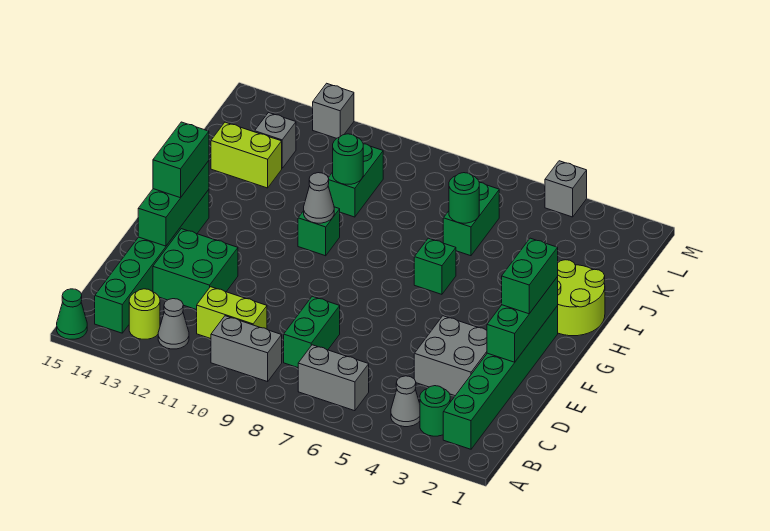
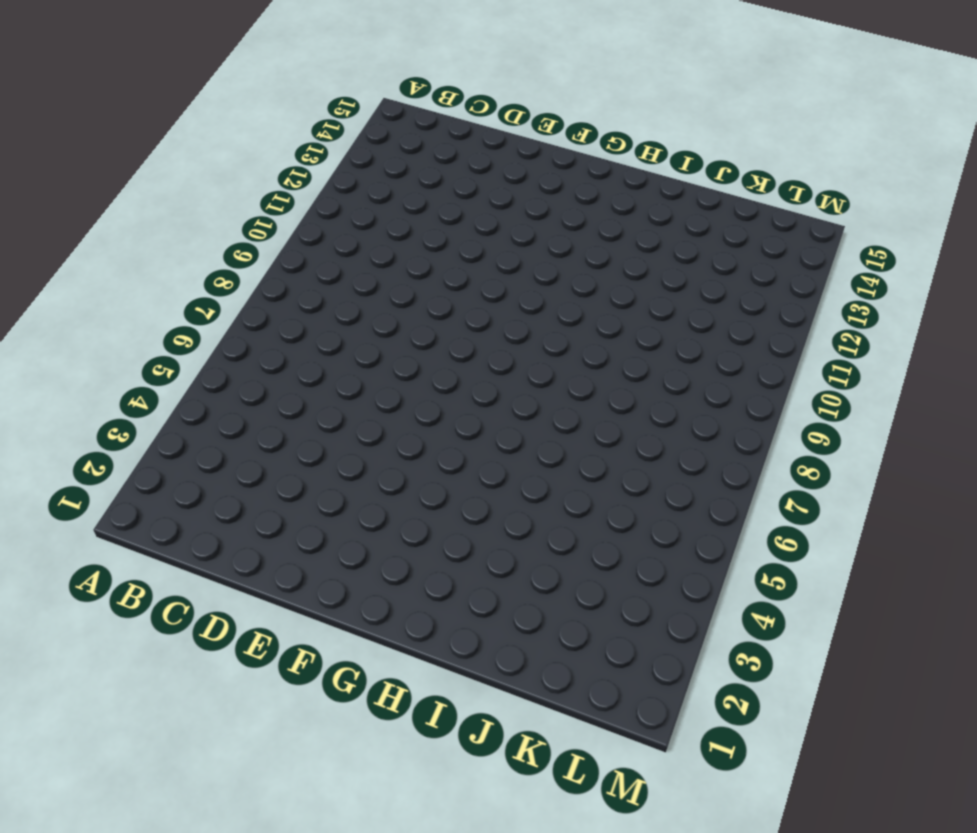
none -> green 1x1 cone [57,289,87,339]
none -> green 1x6 brick [443,306,558,449]
none -> green 1x1 round brick [420,386,450,436]

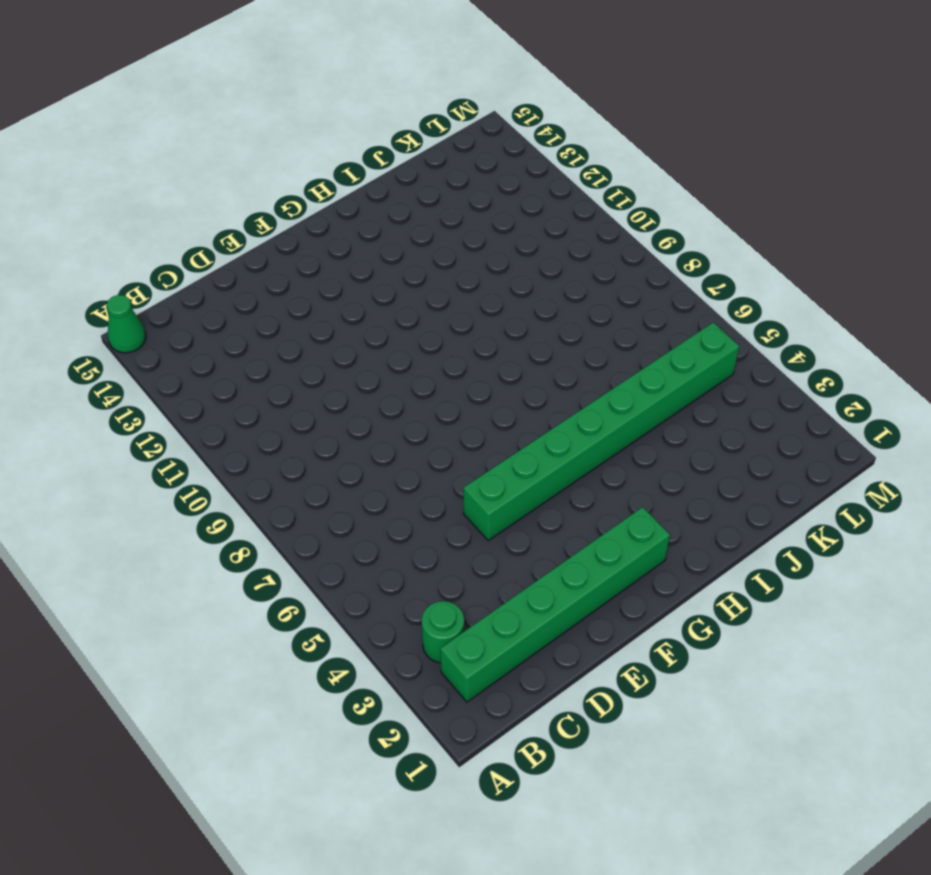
green 1x8 brick [463,322,739,540] -> none
none -> grey 1x1 cone [391,376,420,427]
none -> grey 1x2 brick [298,345,369,411]
none -> grey 1x2 brick [211,316,282,382]

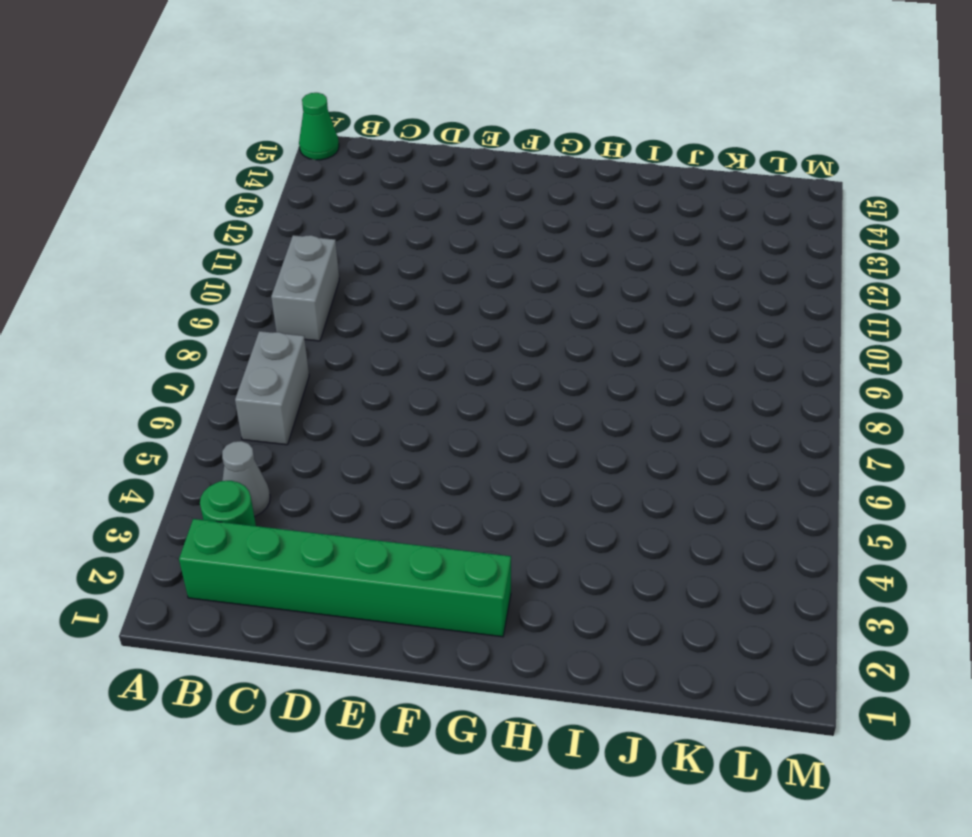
none -> grey 1x1 cone [158,299,189,349]
none -> lime 1x1 round brick [129,289,160,339]
none -> green 1x6 brick [95,190,209,333]

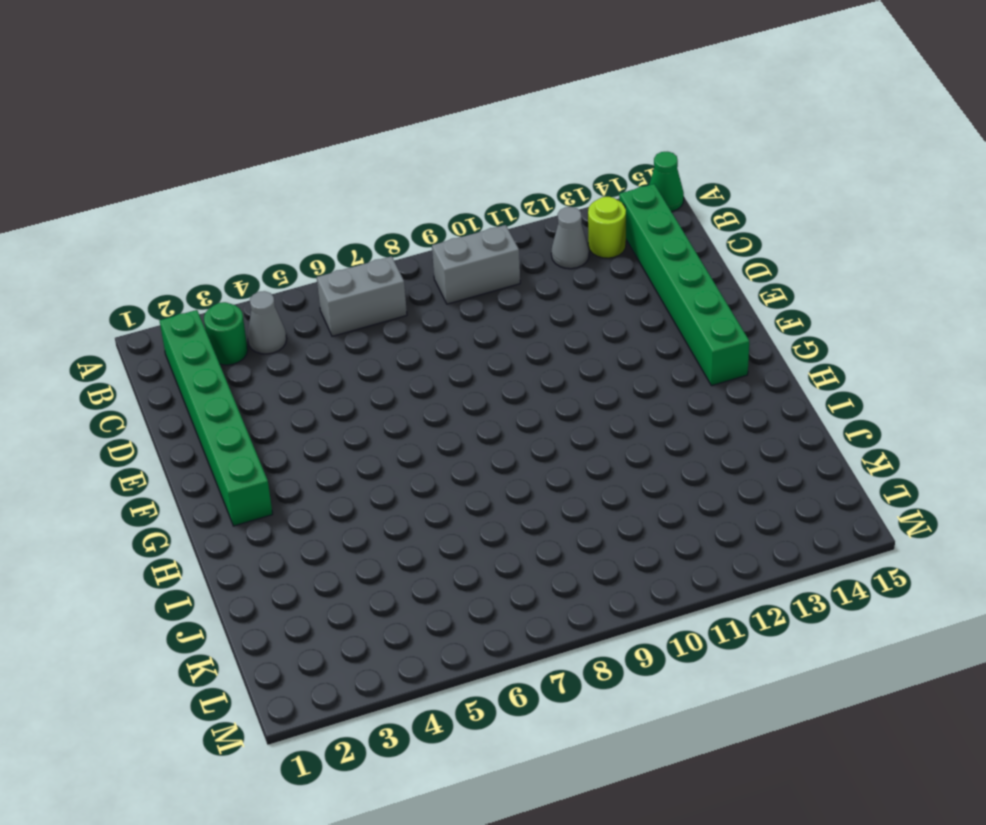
none -> green 1x2 brick [284,296,340,368]
none -> lime 1x2 brick [197,287,267,339]
none -> grey 2x2 brick [414,316,487,396]

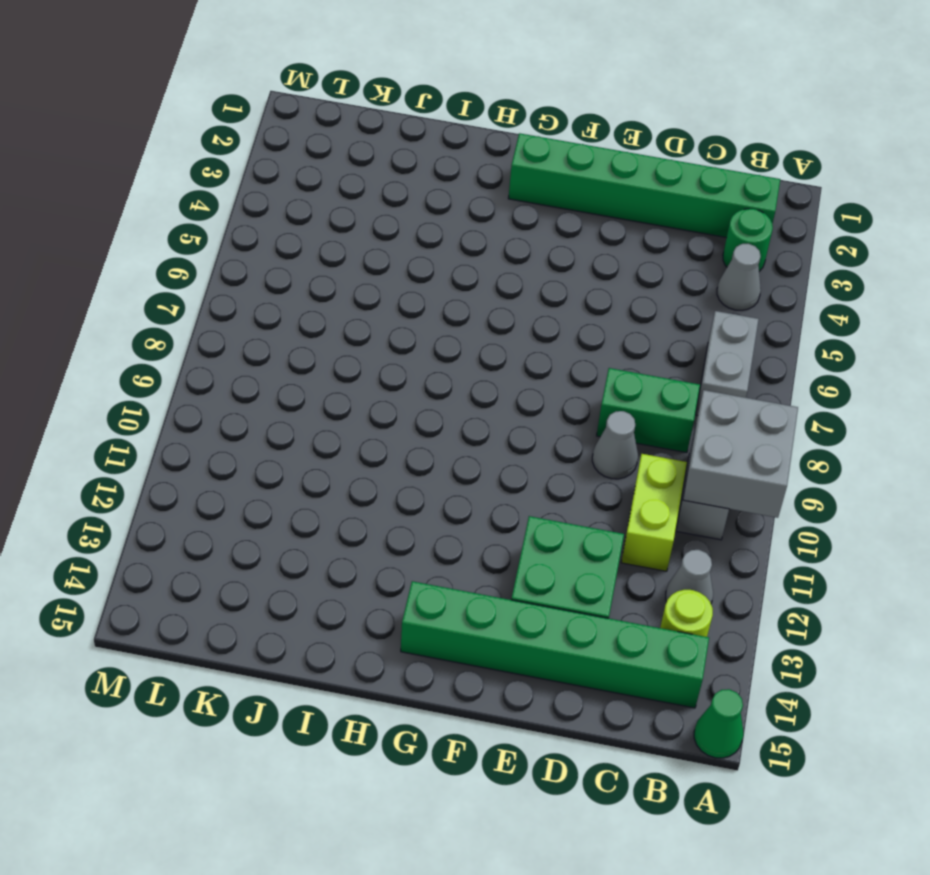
grey 2x2 brick [683,390,798,518] -> grey 2x2 brick moved to [414,316,487,396]
grey 1x1 cone [592,411,638,479] -> grey 1x1 cone moved to [304,173,334,223]
none -> lime 2x2 round brick [557,260,605,336]
none -> green 1x1 brick [414,238,456,294]
none -> green 1x1 brick [298,207,340,256]

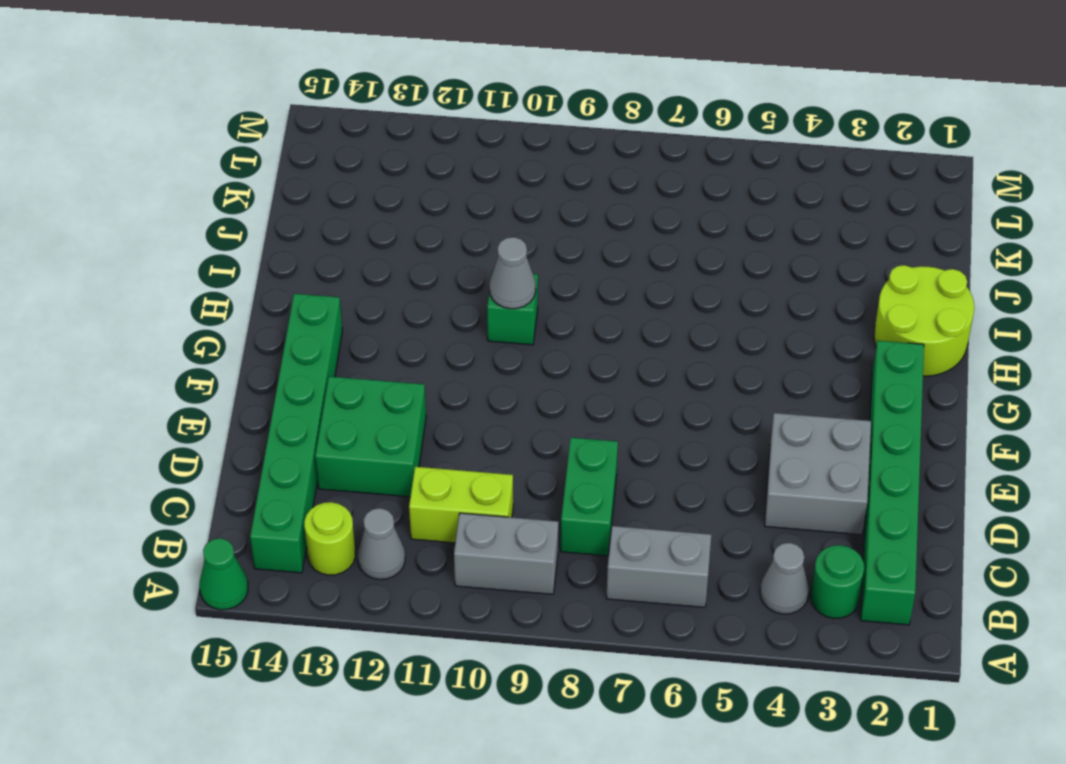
none -> green 1x1 brick [414,238,456,294]
none -> green 1x2 brick [443,183,499,256]
none -> green 1x2 brick [328,144,383,217]

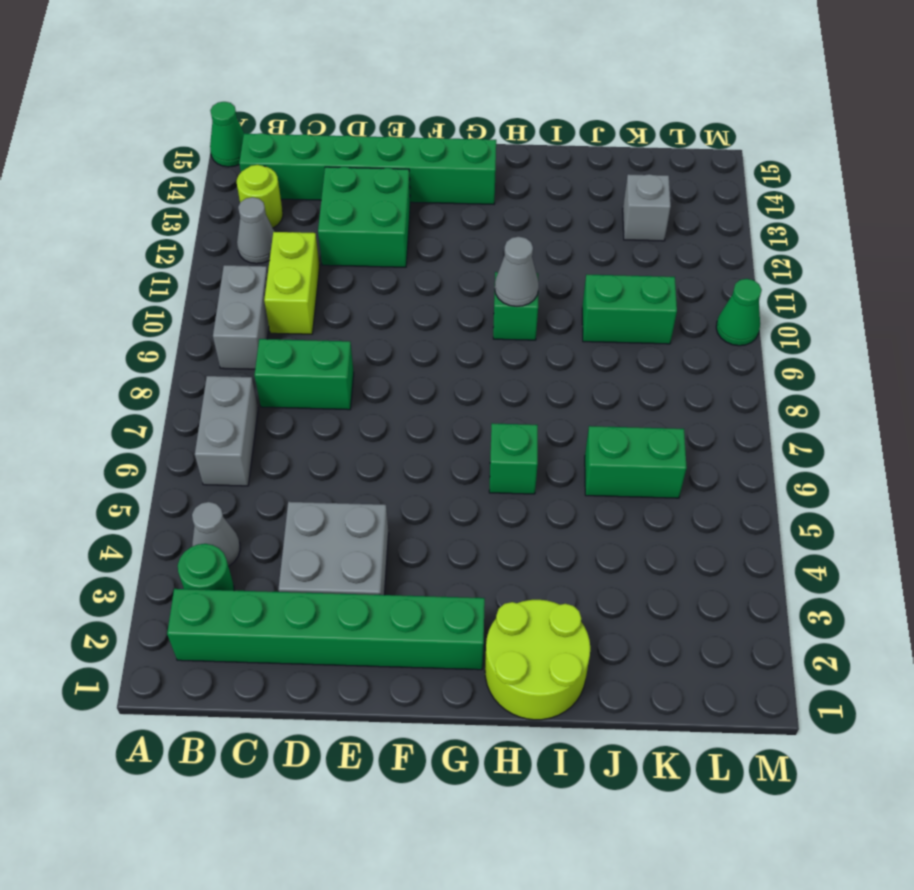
green 1x1 cone [716,279,762,346] -> none
none -> lime 1x2 brick [211,122,282,188]
none -> grey 1x1 brick [545,161,587,217]
none -> grey 1x1 brick [313,83,354,138]

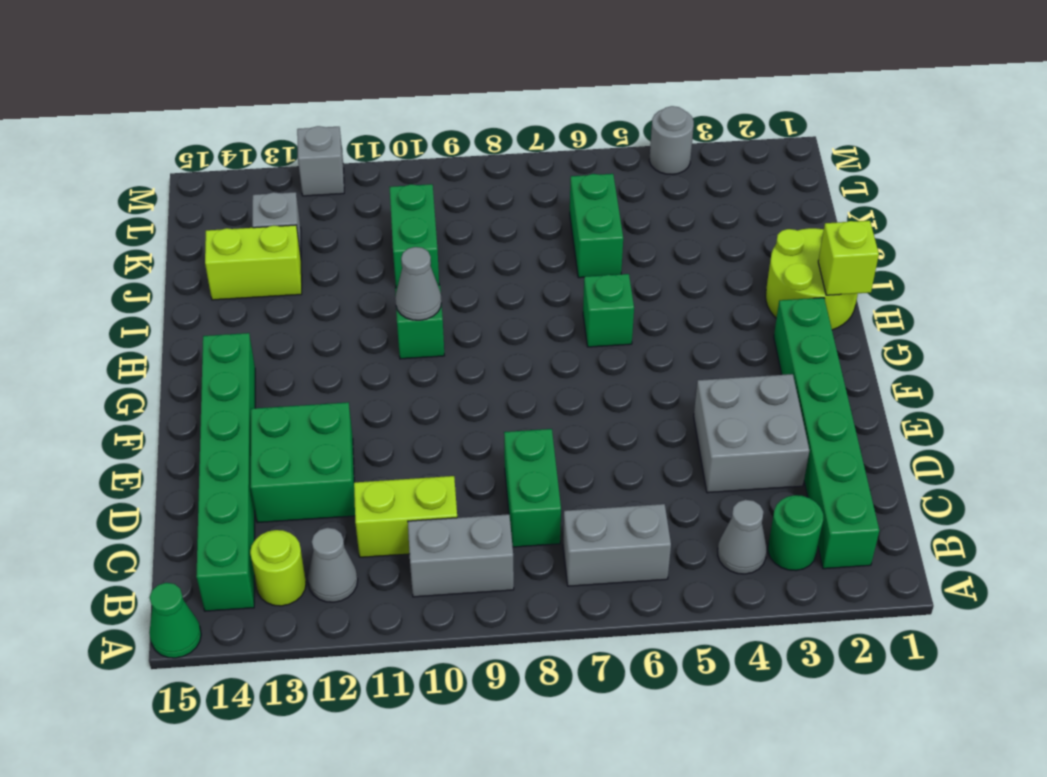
lime 1x1 brick [818,221,879,295] -> none
grey 1x1 round brick [649,106,694,175] -> grey 1x1 brick [545,161,587,217]
none -> green 1x3 brick [487,277,558,362]
none -> green 1x3 brick [138,161,209,246]
none -> green 1x1 round brick [449,173,479,223]

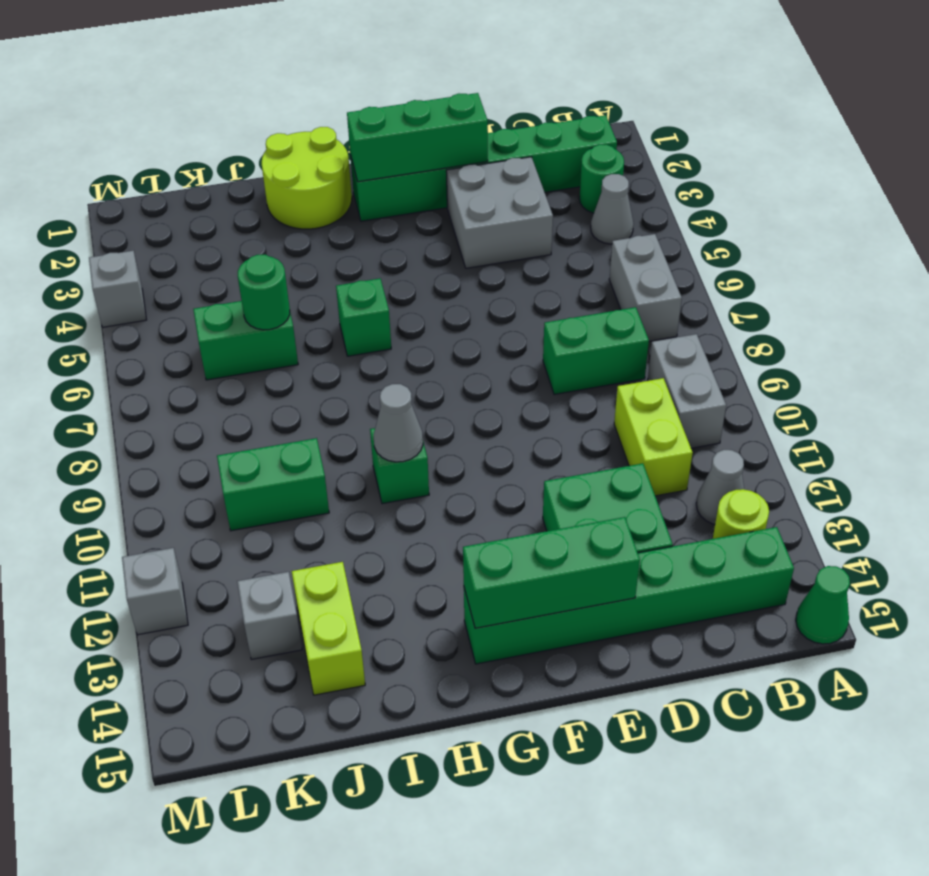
none -> green 1x1 round brick [333,134,363,184]
none -> green 1x2 brick [502,238,558,314]
none -> green 1x2 brick [153,122,209,198]

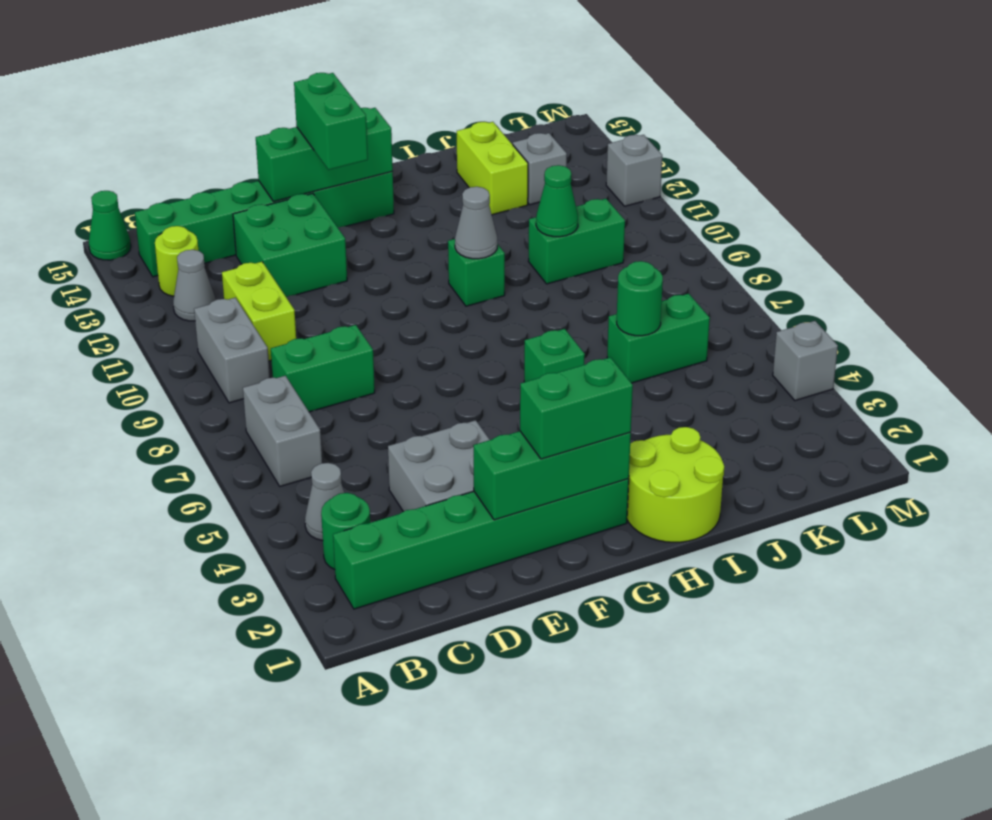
green 1x2 brick [294,73,368,170] -> green 1x2 brick turned to [153,122,209,198]
green 1x1 cone [536,165,578,237] -> green 1x1 round brick [333,134,363,184]

